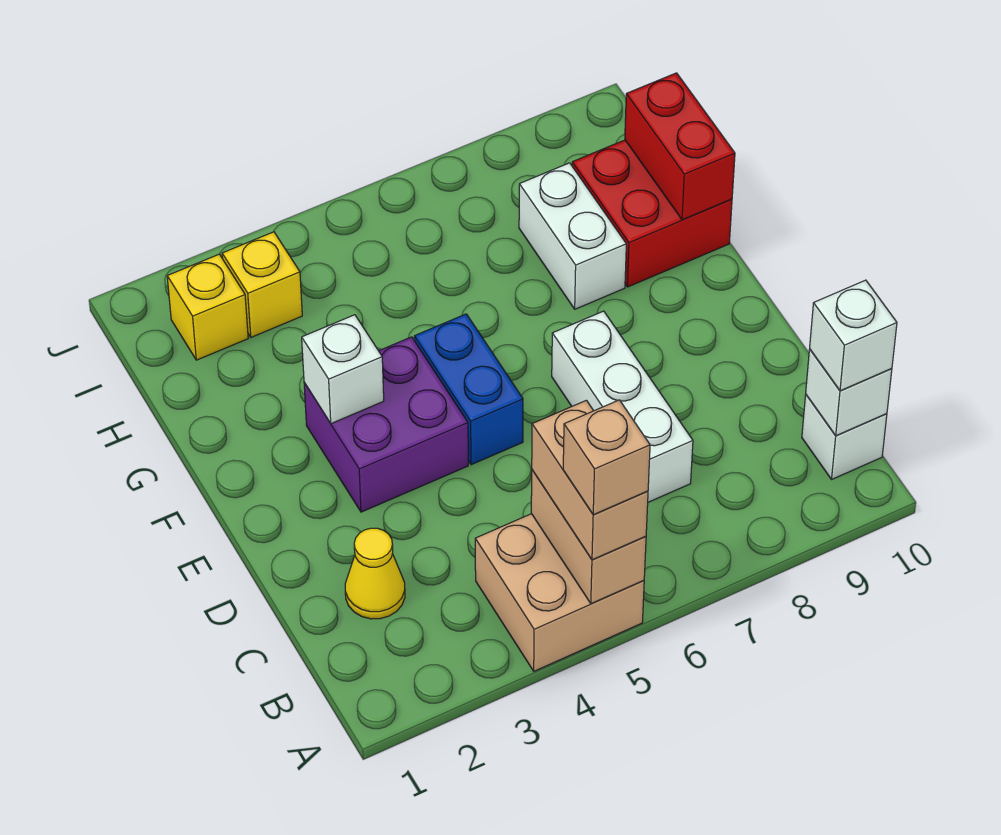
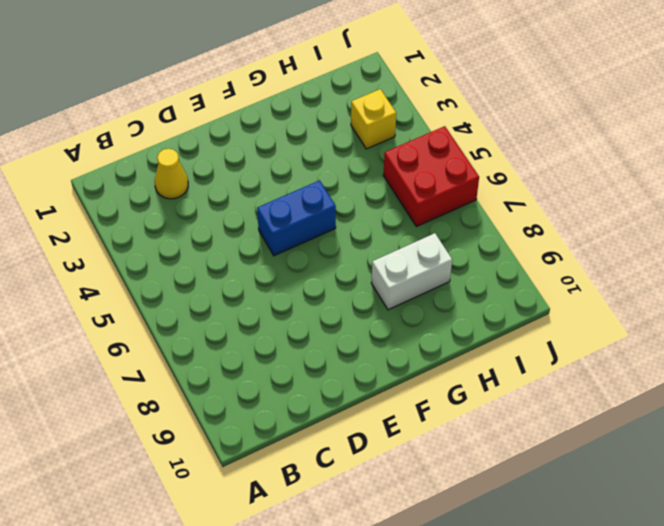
red 2x2 brick [383,126,479,227] -> red 2x2 brick moved to [572,140,732,287]
none -> tan 2x2 brick [475,514,644,671]
none -> white 1x1 brick [802,395,887,479]
none -> white 1x3 brick [552,311,693,502]

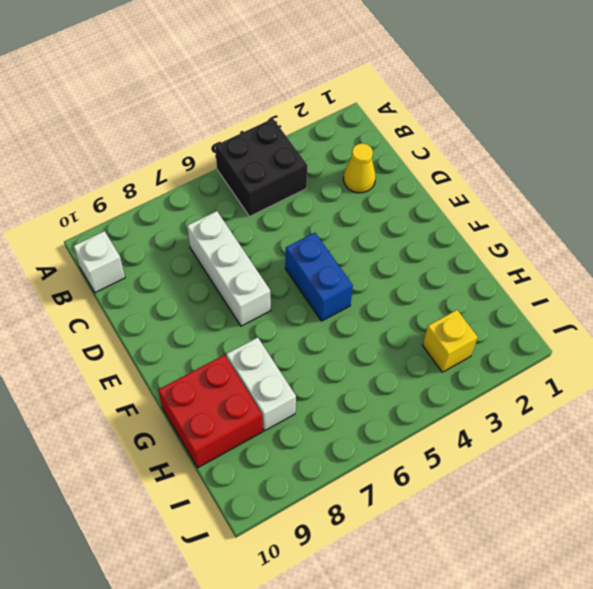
black 2x2 brick [215,119,308,217] -> tan 2x2 brick [475,514,644,671]
none -> purple 2x2 brick [304,337,468,512]
none -> yellow 1x1 brick [167,254,248,360]
none -> tan 1x2 brick [531,470,646,604]

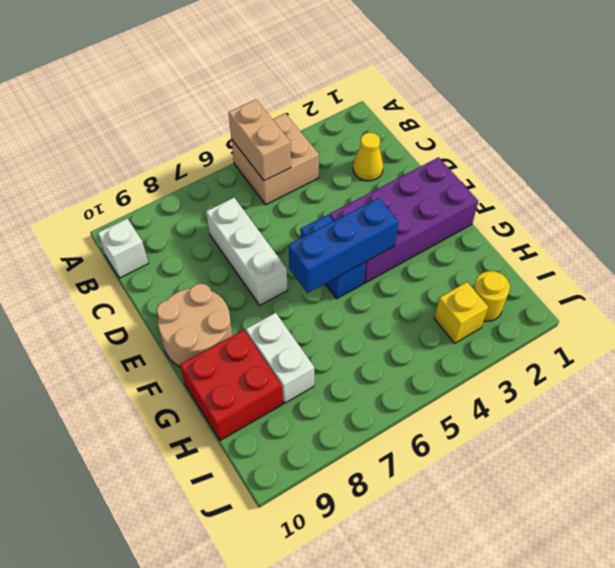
purple 2x4 brick [329,157,478,283] -> purple 2x2 brick [304,337,468,512]
tan 2x2 round brick [157,284,233,367] -> none
blue 1x3 brick [288,198,398,293] -> none
yellow 1x1 round brick [474,271,510,321] -> yellow 1x1 brick [167,254,248,360]
none -> white 1x1 brick [806,349,892,436]
none -> white 1x1 brick [302,315,384,424]
none -> red 1x2 brick [625,73,735,220]

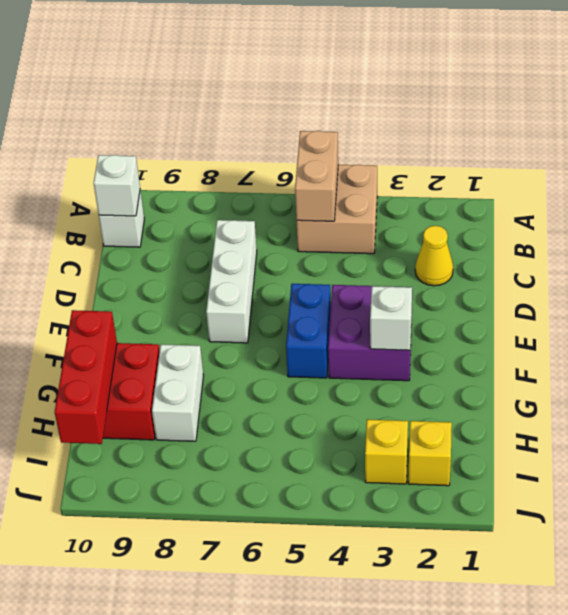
red 1x3 brick [55,310,117,444] -> red 1x2 brick [625,73,735,220]
none -> tan 1x2 brick [532,400,648,560]
none -> white 1x1 brick [810,280,897,391]
none -> tan 1x1 brick [563,400,650,515]

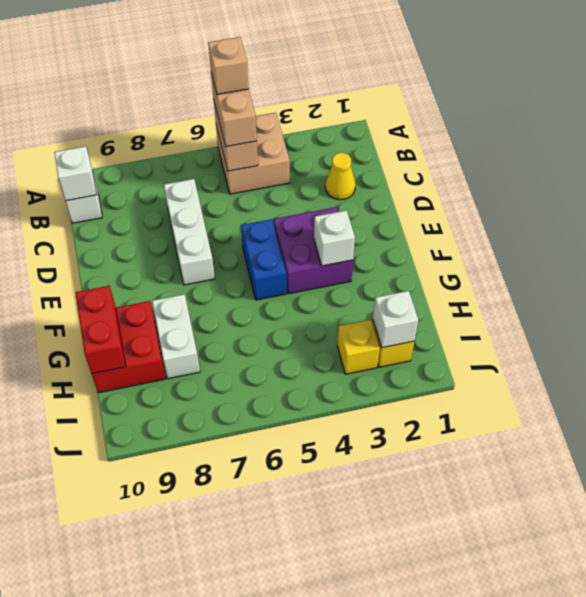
white 1x1 brick [373,291,418,348] -> white 1x1 brick moved to [810,280,897,391]

